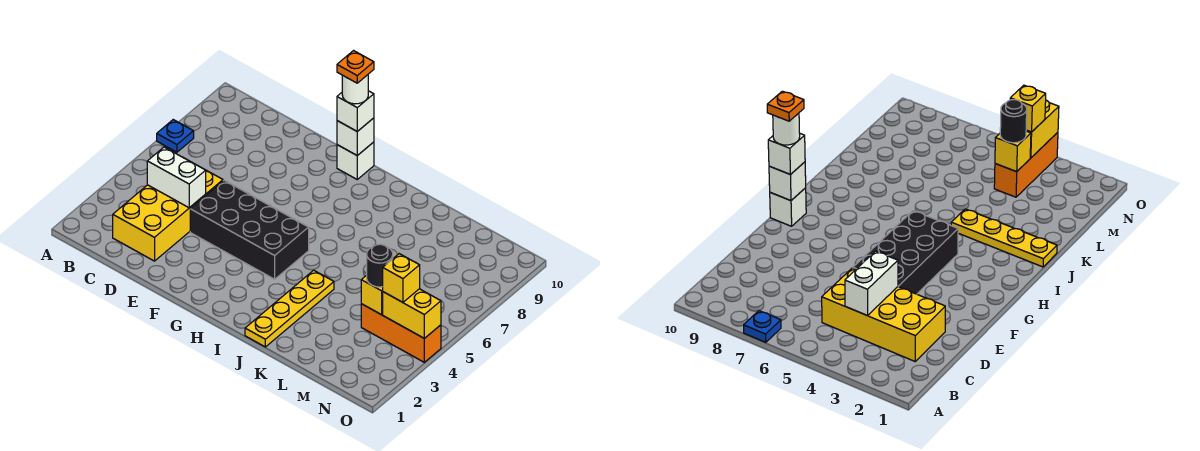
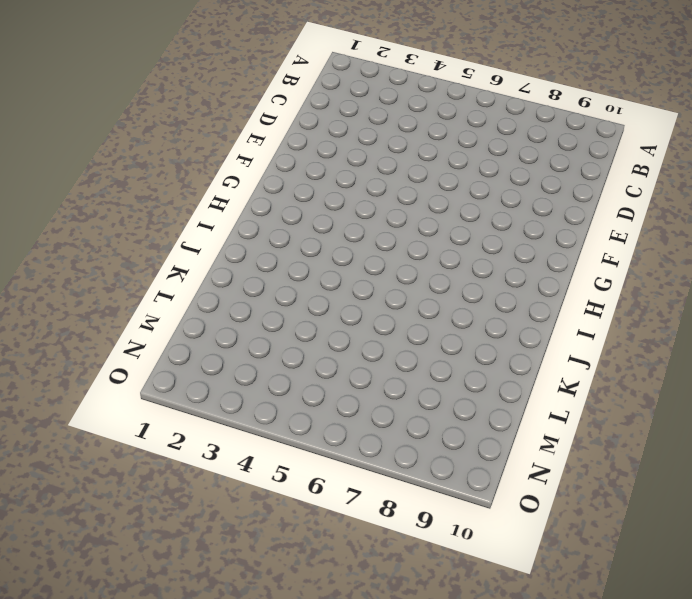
none -> blue 1x1 plate [157,120,194,152]
none -> yellow 2x4 brick [113,170,223,261]
none -> black 2x4 brick [190,180,309,279]

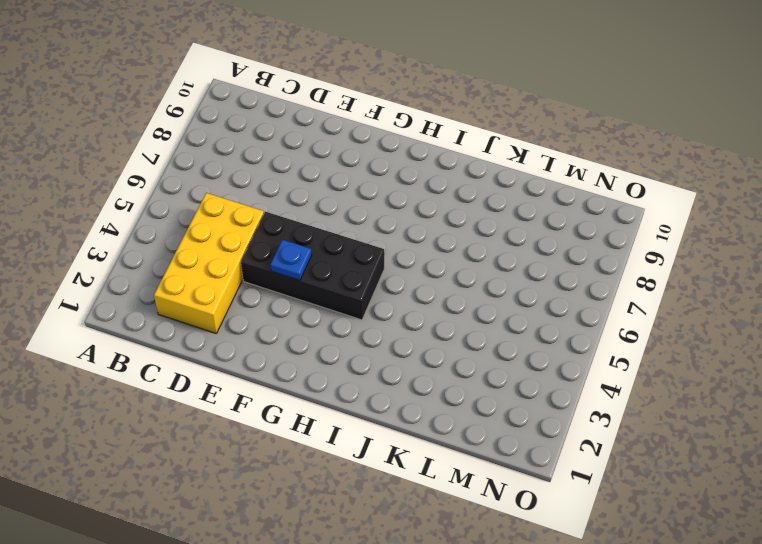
blue 1x1 plate [270,240,312,280] -> blue 1x1 plate moved to [157,120,194,152]
none -> white 1x1 brick [337,142,374,179]
none -> yellow 1x4 plate [245,270,334,347]
none -> orange 1x3 brick [361,304,441,362]

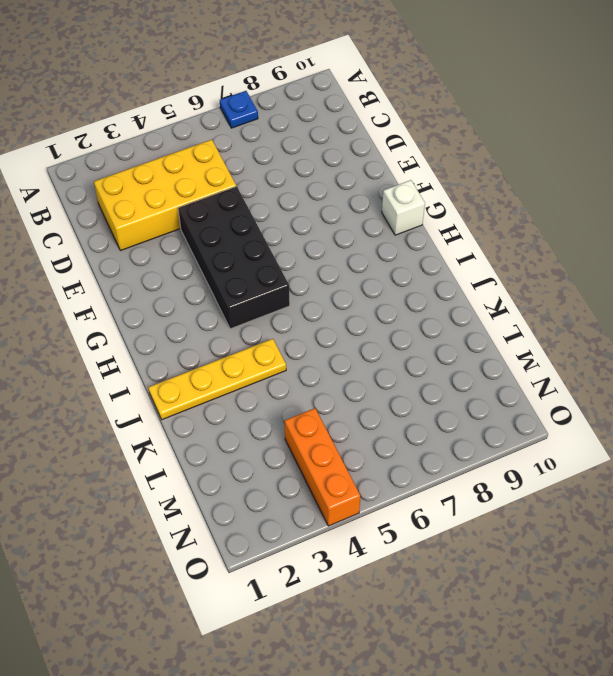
none -> white 1x2 brick [147,147,206,208]
none -> white 1x1 brick [337,118,374,156]
none -> yellow 1x1 brick [361,275,383,315]

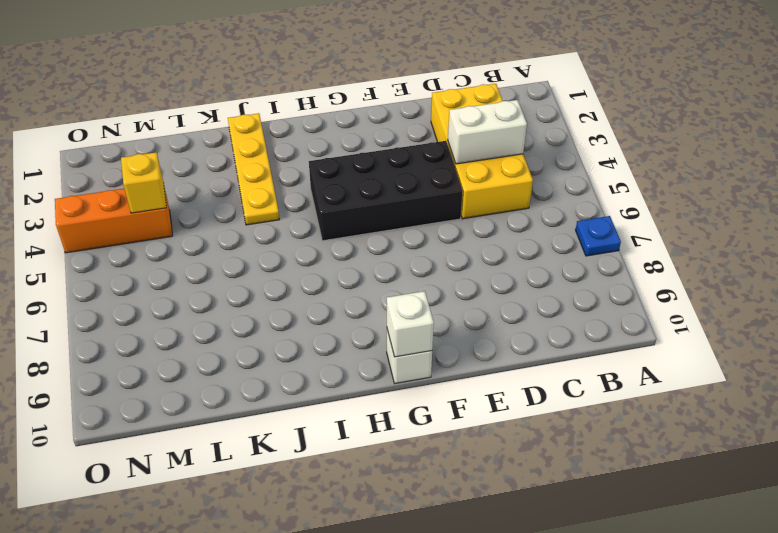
none -> yellow 1x2 brick [383,289,441,338]
none -> white 1x1 brick [337,91,374,131]
none -> black 1x1 round brick [367,244,393,287]

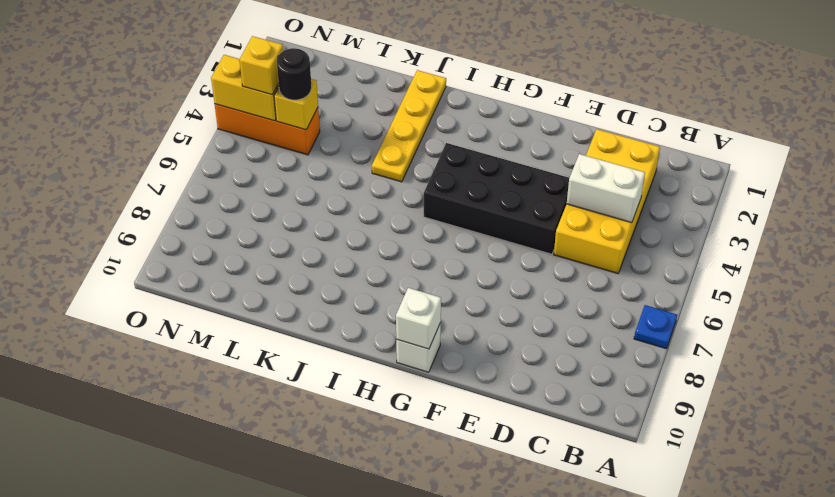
none -> white 1x1 brick [337,91,374,131]
none -> white 1x1 round brick [342,75,368,104]
none -> orange 1x1 plate [337,51,374,83]

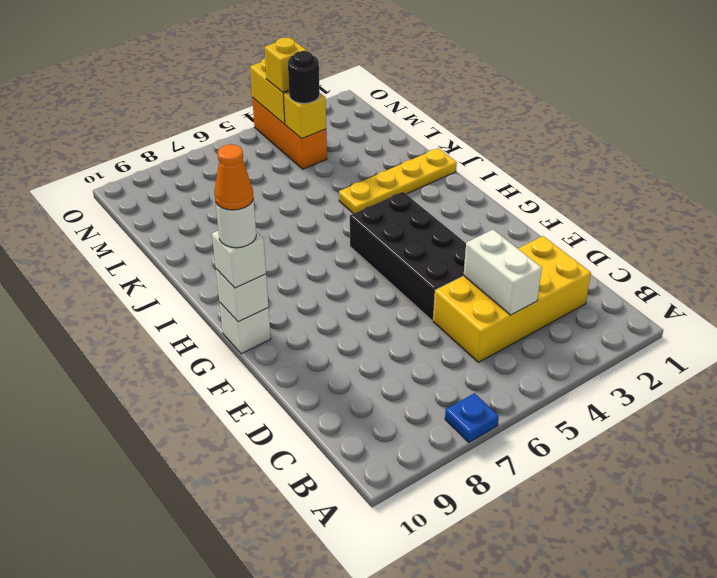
orange 1x1 cone [214,144,254,210] -> orange 1x1 plate [337,51,374,83]

